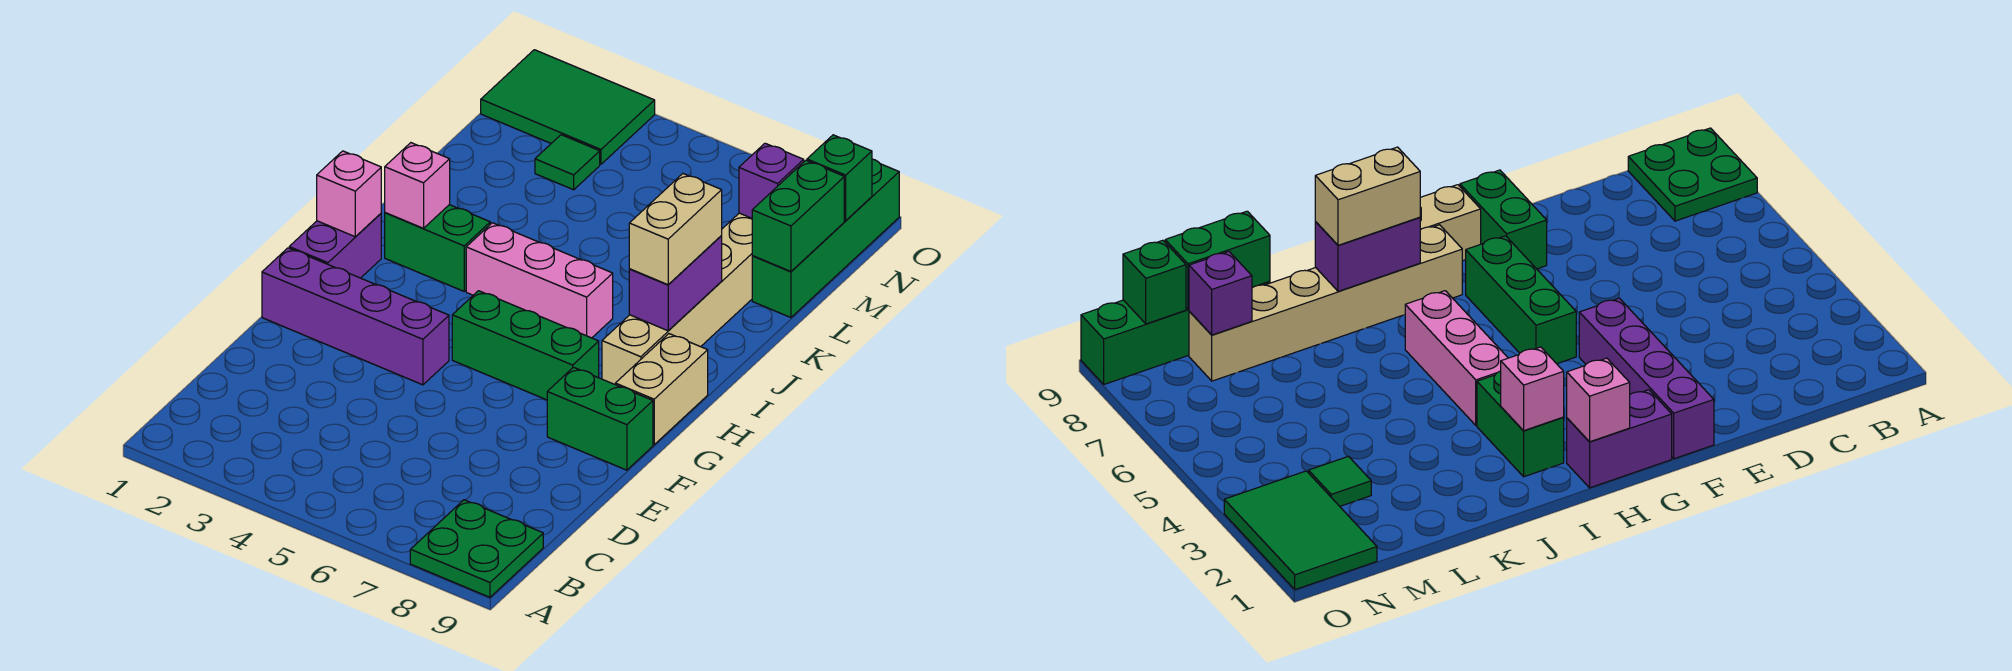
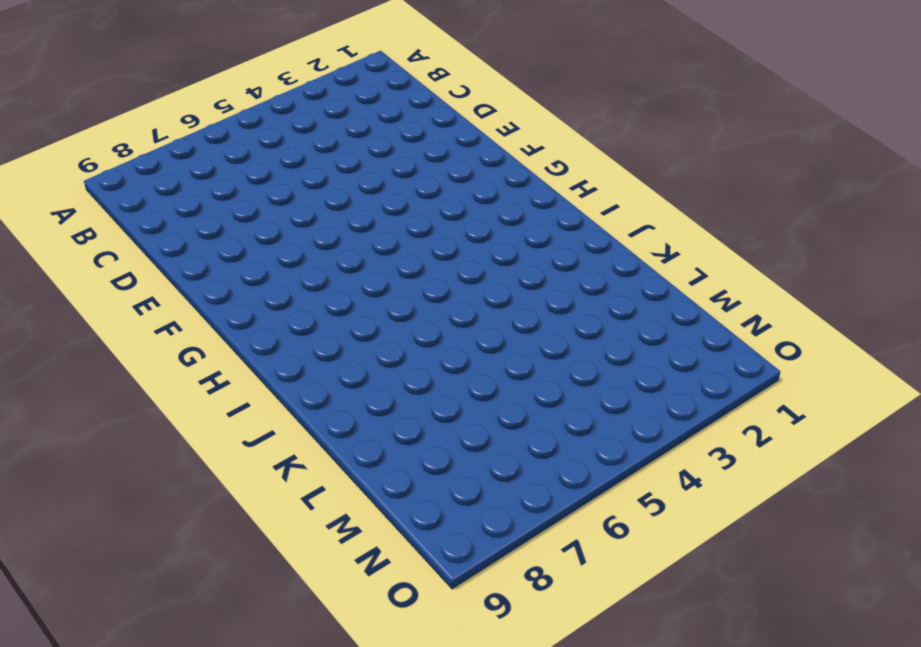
none -> green 2x2 plate [410,500,543,597]
none -> purple 1x4 brick [262,248,449,385]
none -> green 1x2 brick [547,367,653,470]

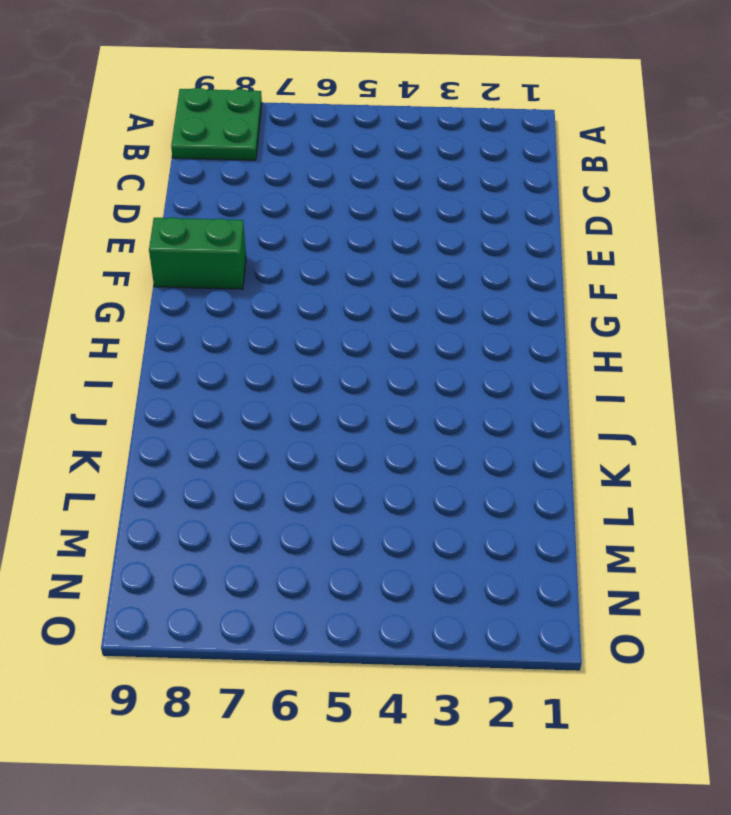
none -> purple 1x4 brick [262,248,449,385]
none -> purple 1x2 brick [289,214,381,278]
none -> green 1x3 brick [452,291,599,400]

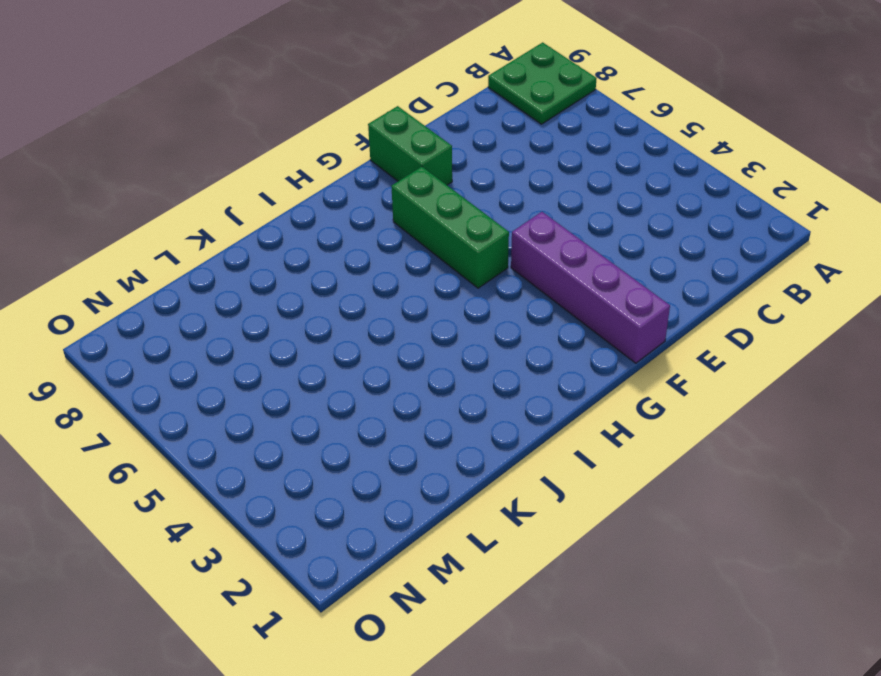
none -> purple 1x2 brick [289,214,381,278]
none -> tan 1x2 brick [615,334,708,445]
none -> tan 1x6 brick [602,213,752,384]

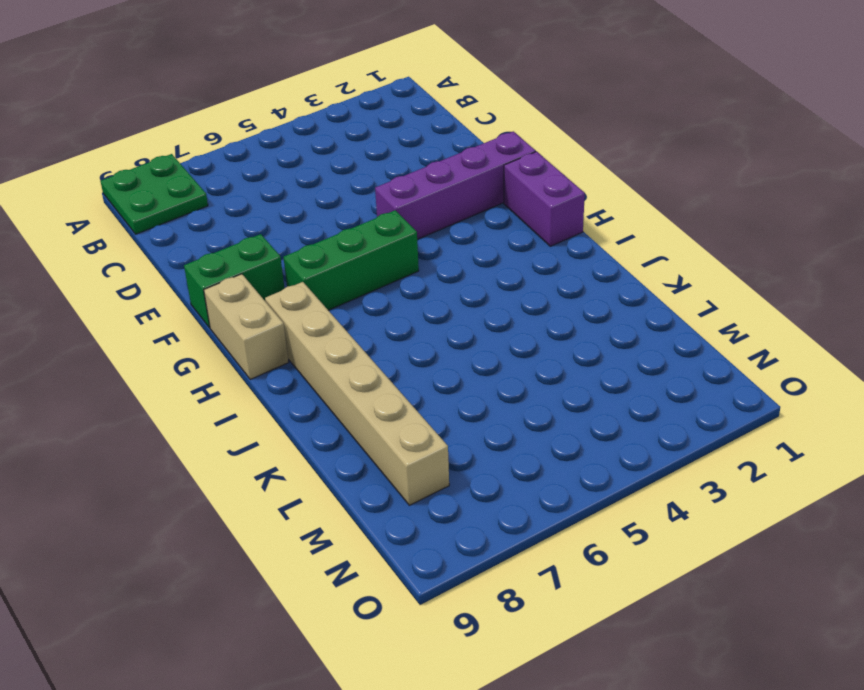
none -> green 1x2 brick [385,205,490,291]
none -> pink 1x3 brick [466,223,613,338]
none -> green 1x4 brick [752,159,899,318]

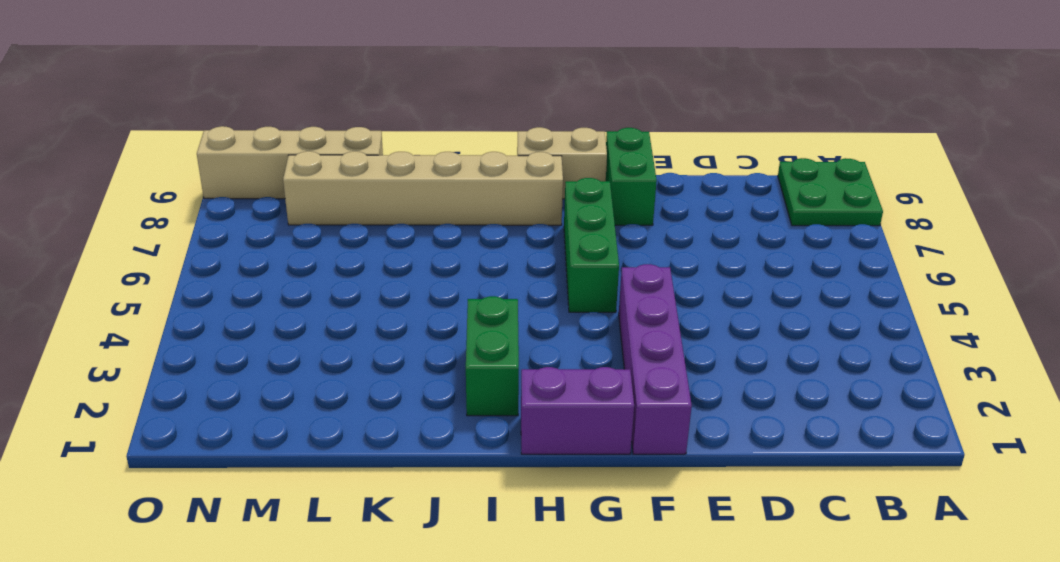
tan 1x4 brick [197,126,383,199] -> green 1x4 brick [752,159,899,318]
none -> pink 1x3 brick [466,223,613,338]
none -> green 1x1 tile [535,135,600,190]
none -> green 2x3 tile [481,50,655,164]

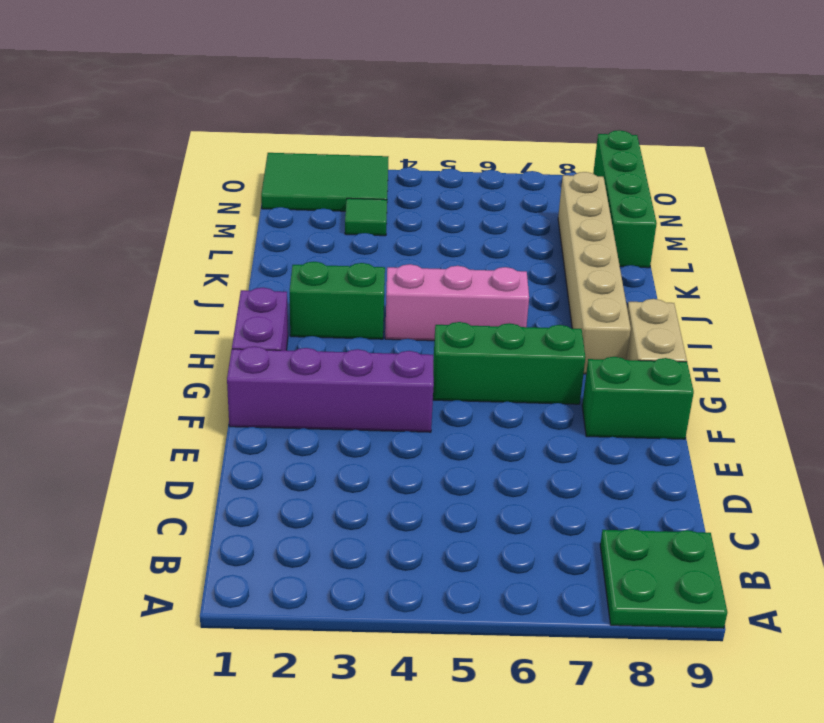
none -> pink 1x1 brick [317,151,381,237]
none -> pink 1x1 brick [385,143,450,228]
none -> purple 1x2 brick [629,236,722,331]

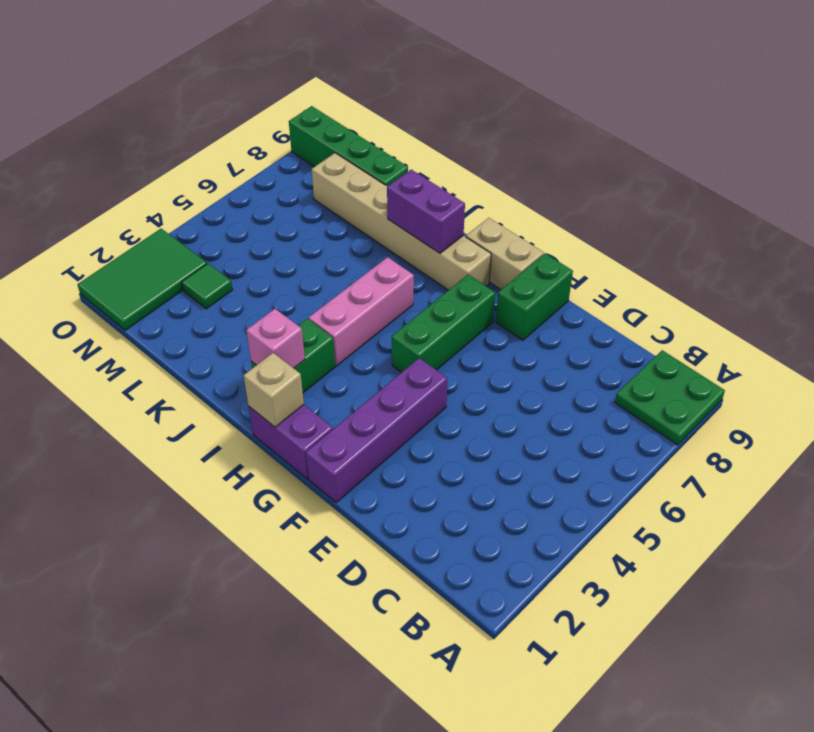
tan 1x1 brick [244,353,304,427] -> pink 1x1 brick [317,151,381,237]
none -> green 1x2 brick [752,160,844,271]
none -> purple 1x1 brick [739,143,804,218]
none -> green 1x1 brick [807,135,872,221]

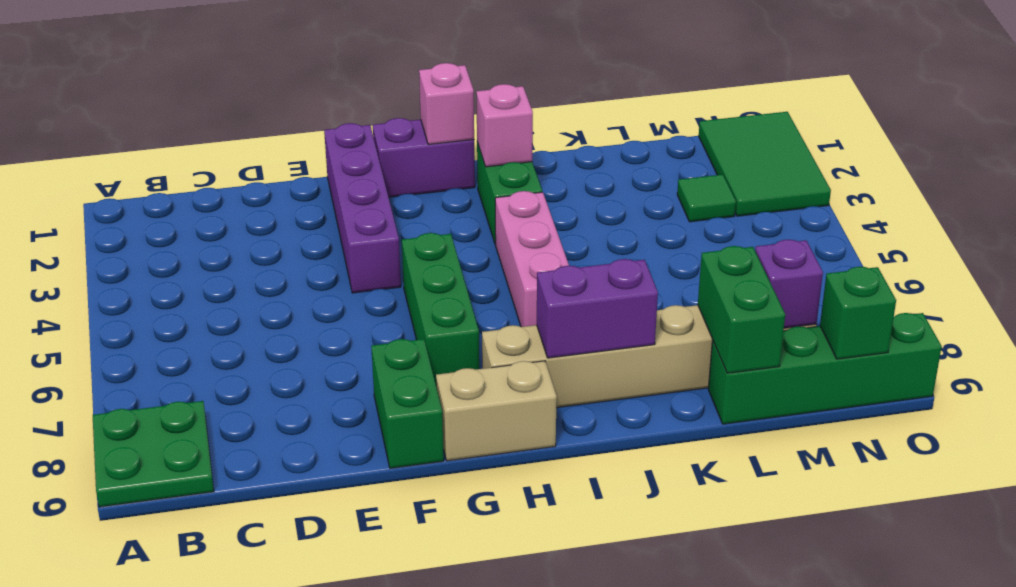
green 1x2 brick [698,246,785,373] -> green 1x2 brick turned to [752,160,844,271]
none -> tan 1x2 brick [629,174,722,285]

